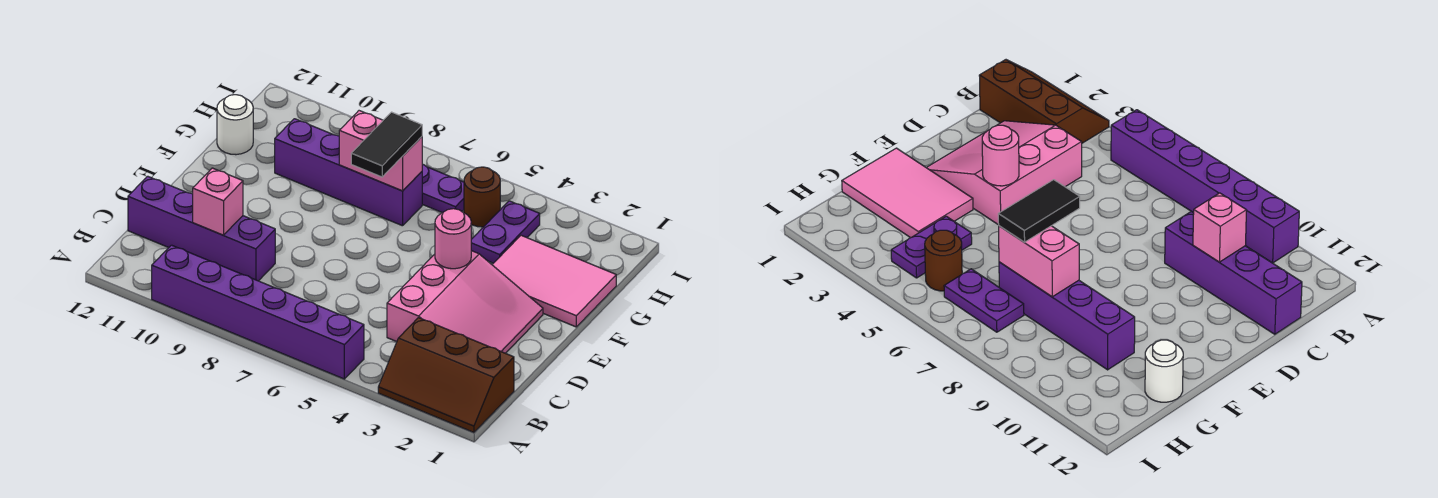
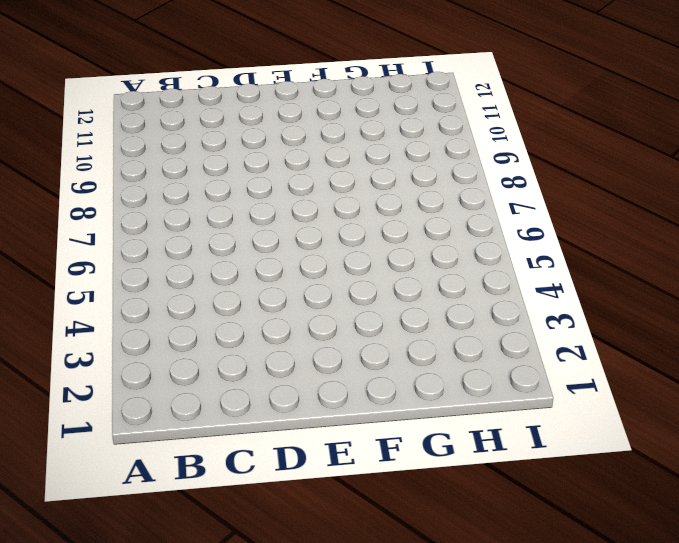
none -> brown 2x3 slope [378,318,514,432]
none -> purple 1x6 brick [152,245,364,379]
none -> pink 3x3 slope [387,251,543,353]

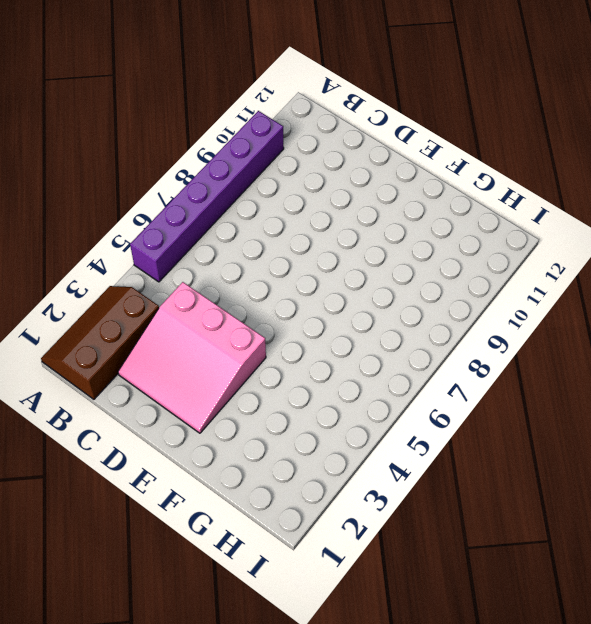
none -> purple 1x4 brick [128,176,275,281]
none -> pink 2x3 tile [492,235,616,327]
none -> purple 1x2 plate [471,201,540,263]

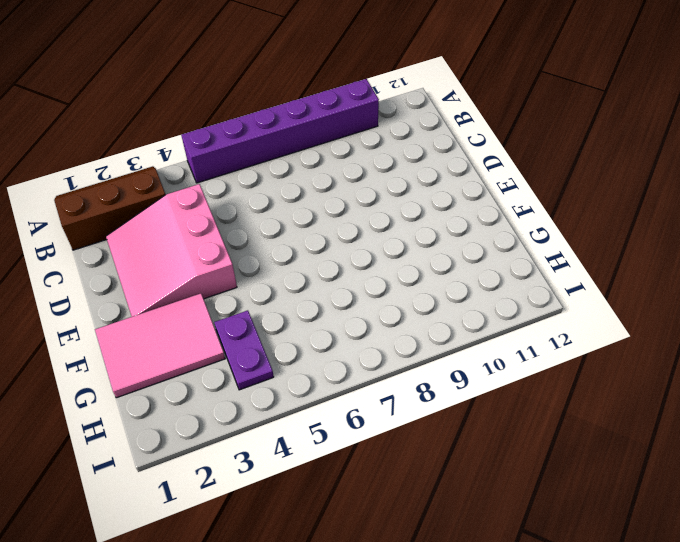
none -> purple 1x4 brick [128,176,275,281]
none -> purple 1x4 brick [275,119,422,226]
none -> white 1x1 round brick [217,95,253,155]

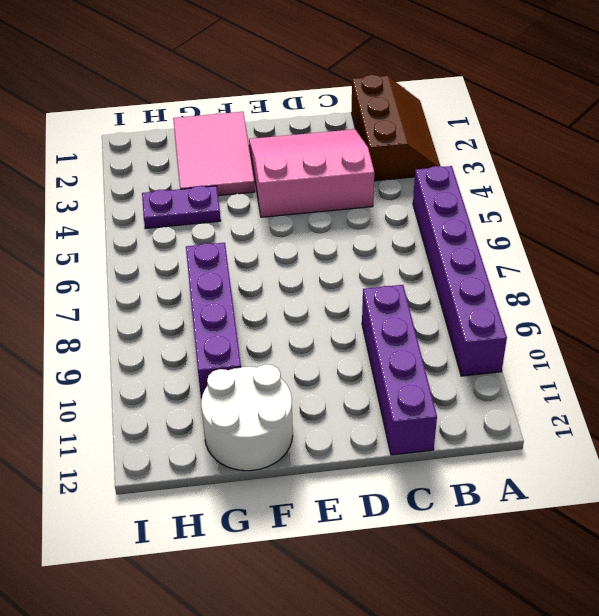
white 2x2 round brick [201,364,293,471] -> white 1x1 round brick [217,95,253,155]
none -> brown 1x1 round brick [464,167,500,227]
none -> purple 1x2 plate [422,164,464,213]
none -> pink 1x1 brick [193,168,243,235]

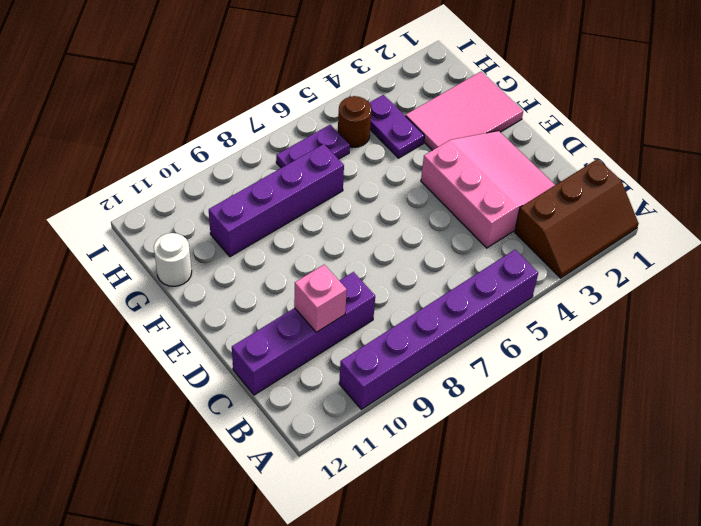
none -> pink 1x1 round brick [435,209,471,269]
none -> pink 1x2 brick [339,111,422,191]
none -> black 1x2 tile [351,112,422,177]

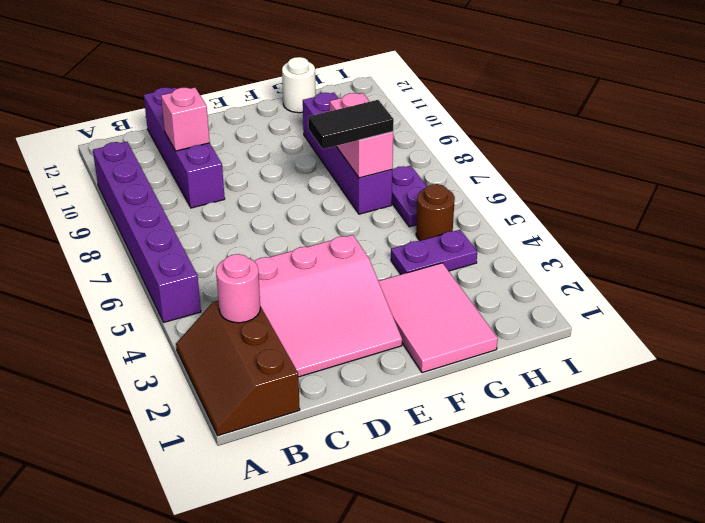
pink 1x1 round brick [216,254,260,323] -> pink 1x1 round brick moved to [435,209,471,269]

